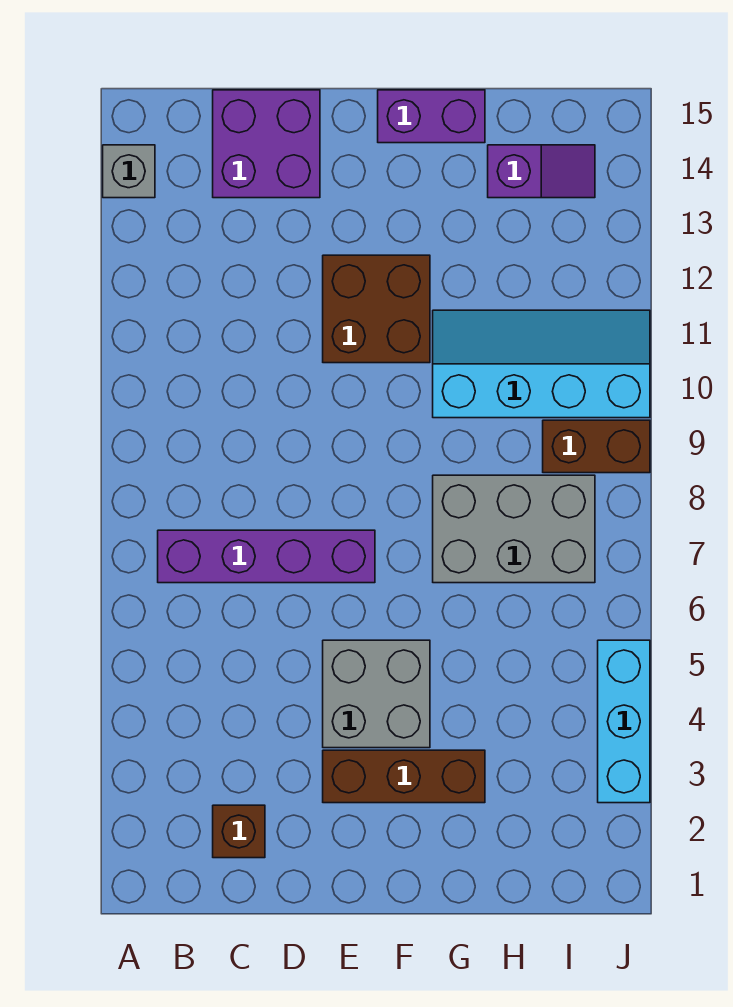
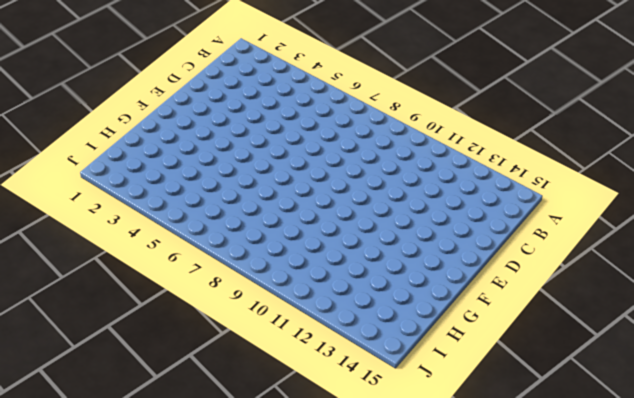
none -> grey 1x1 brick [103,145,155,198]
none -> purple 1x4 brick [158,530,375,583]
none -> brown 1x1 brick [213,805,265,858]

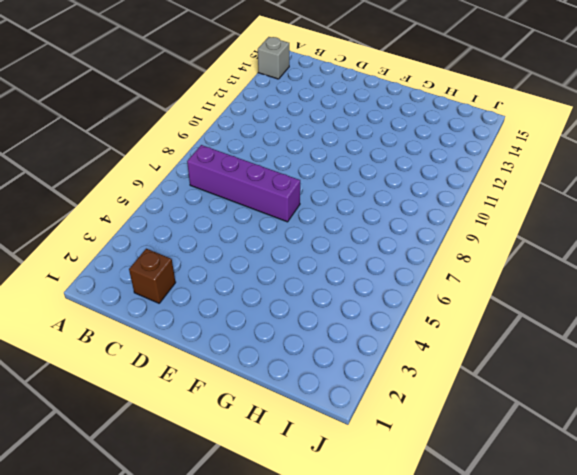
none -> purple 2x2 brick [213,90,320,198]
none -> brown 1x3 brick [323,750,485,803]
none -> grey 2x2 brick [323,640,430,748]

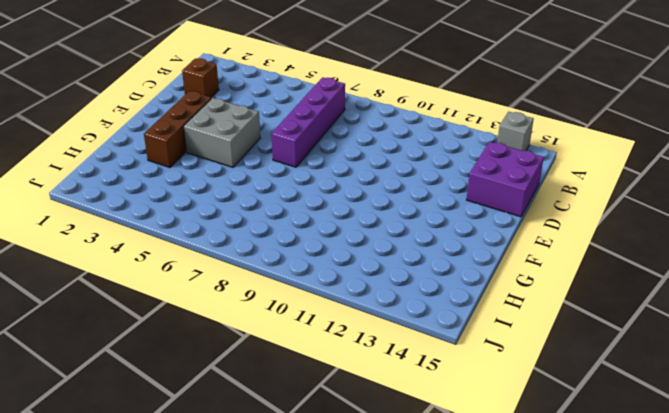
none -> brown 2x2 brick [323,255,430,363]
none -> purple 1x2 brick [378,90,485,143]
none -> grey 2x3 brick [433,475,595,583]

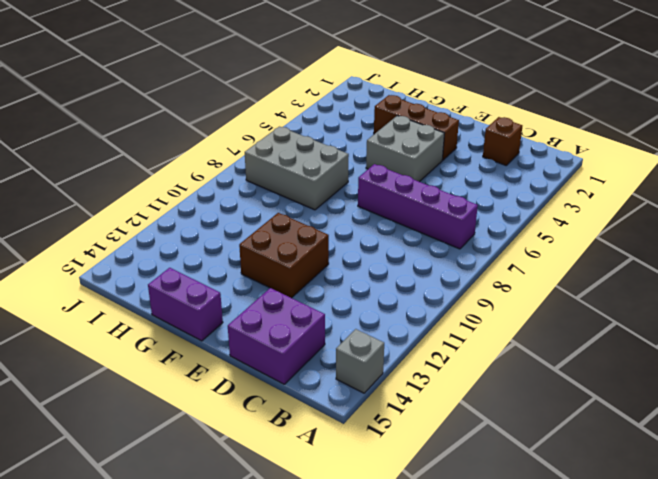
none -> cyan 2x4 slope [433,310,650,418]
none -> purple 1x2 slope [488,145,595,198]
none -> brown 1x2 brick [543,420,650,473]

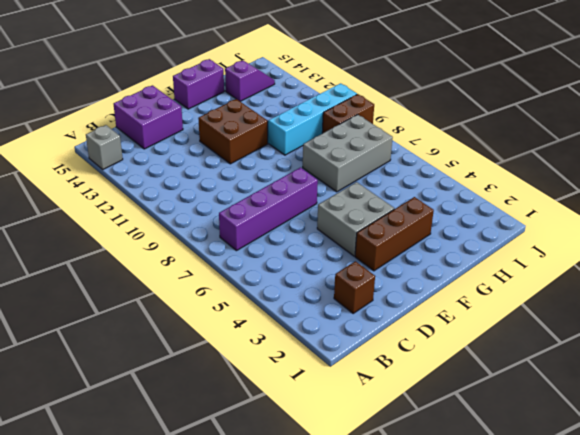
none -> cyan 1x3 brick [598,640,650,803]

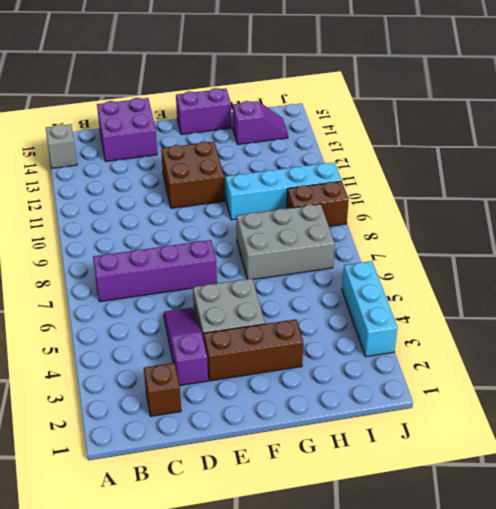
purple 1x3 slope [164,308,208,386] -> none

